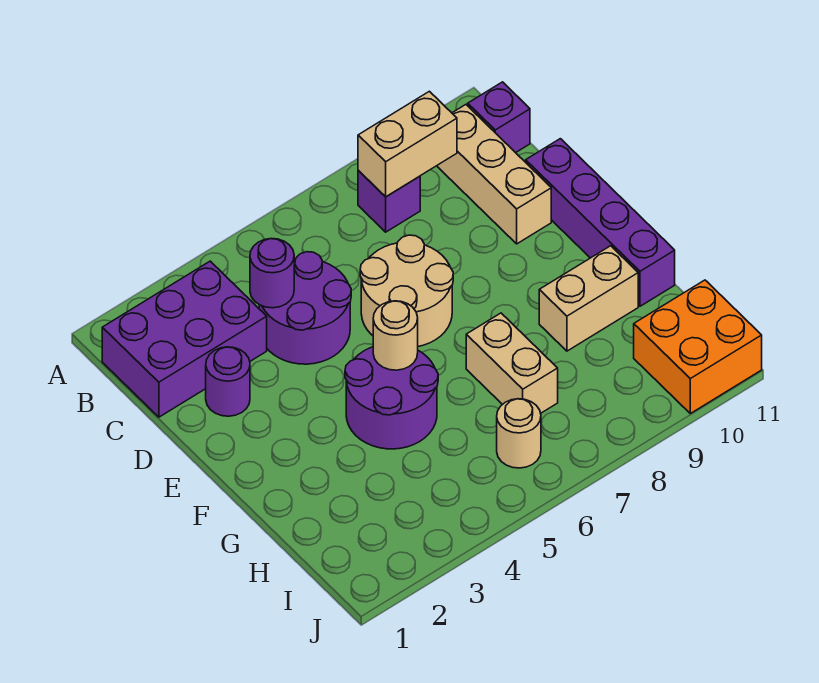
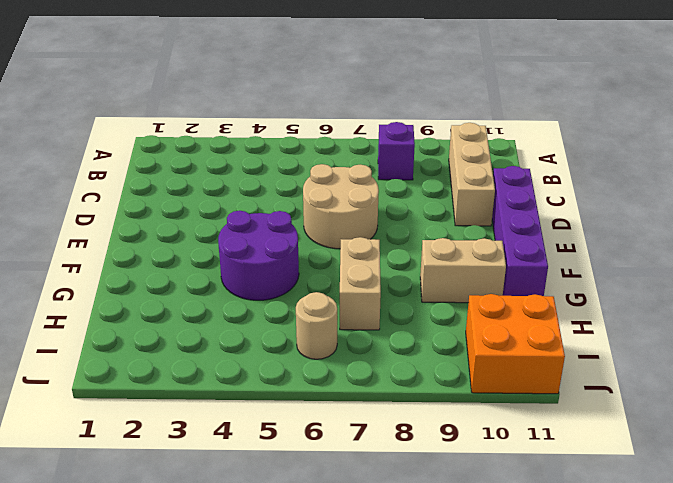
none -> purple 2x3 brick [102,261,267,417]
none -> purple 1x1 brick [468,82,530,153]
none -> purple 2x2 round brick [259,252,351,364]

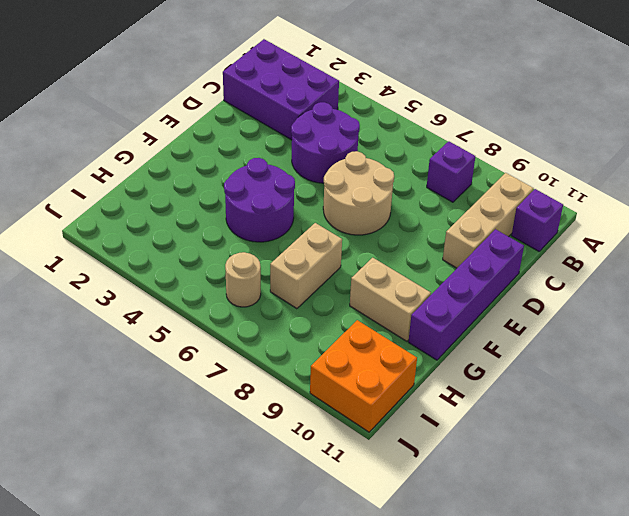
none -> purple 1x1 round brick [206,347,250,416]
none -> tan 1x2 brick [358,91,457,197]
none -> purple 1x1 round brick [250,239,294,308]

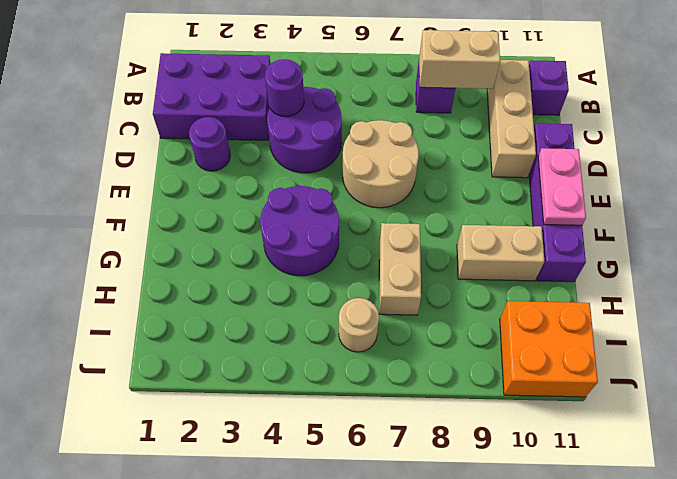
pink 1x2 plate [538,148,586,225] -> none
none -> tan 1x1 round brick [373,301,418,370]

